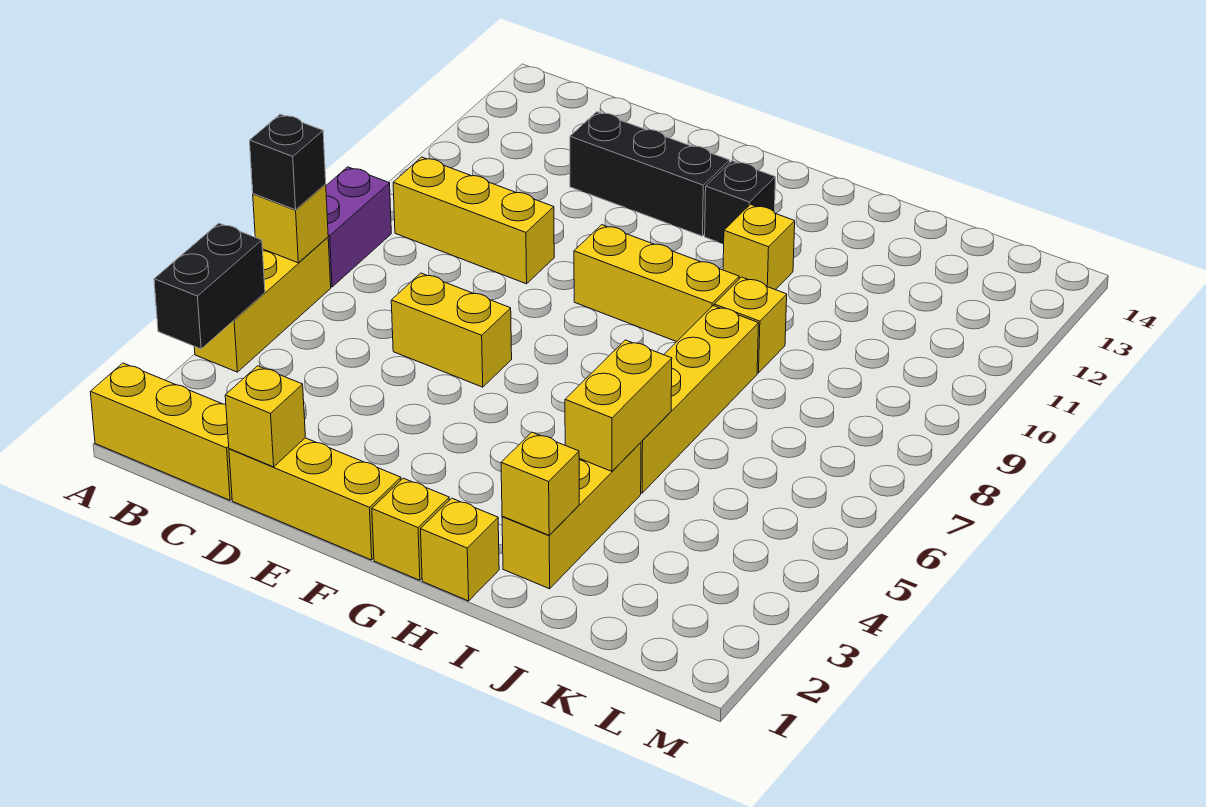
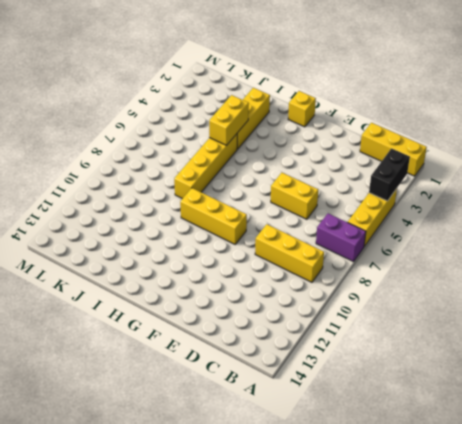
purple 1x2 brick [316,214,366,262] -> purple 1x2 brick turned to [326,167,391,287]
none -> yellow 1x3 brick [229,438,401,560]
none -> black 1x3 brick [570,112,730,236]
none -> black 1x1 brick [705,161,775,244]

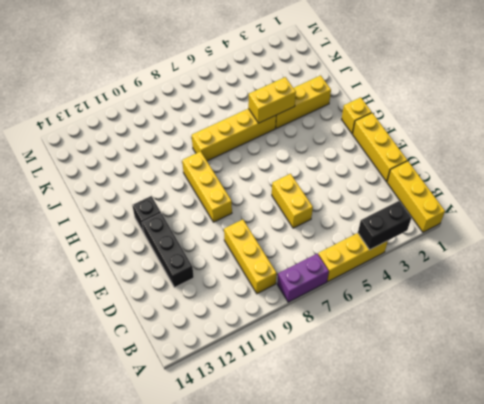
none -> yellow 1x1 brick [421,498,499,601]
none -> yellow 1x1 brick [723,204,795,290]
none -> yellow 1x1 brick [714,277,787,373]

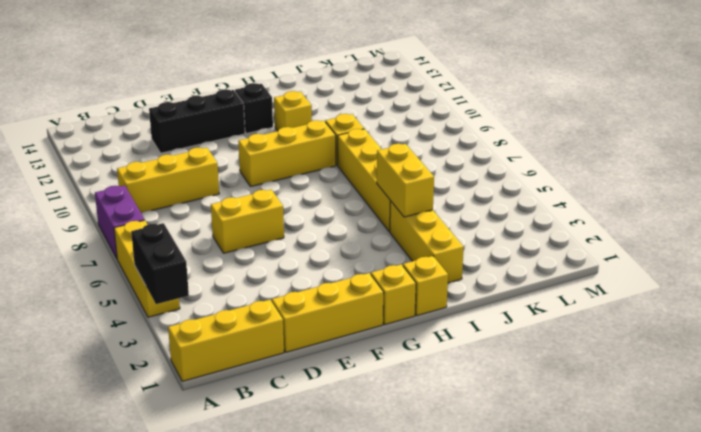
none -> yellow 1x1 brick [253,184,328,263]
none -> yellow 1x1 brick [225,366,305,467]
none -> yellow 1x1 brick [501,432,579,535]

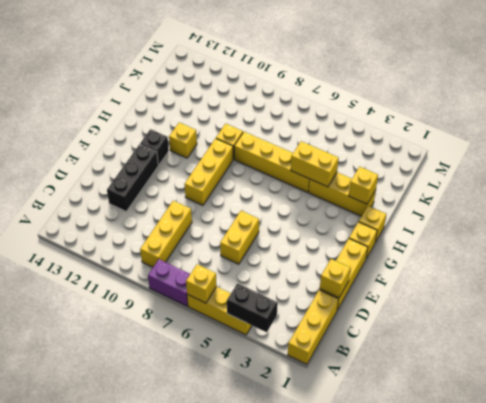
none -> black 1x1 brick [250,114,326,210]

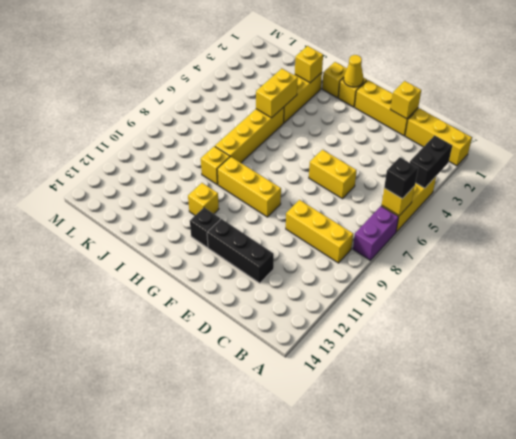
yellow 1x1 cone [344,55,363,87] -> none

